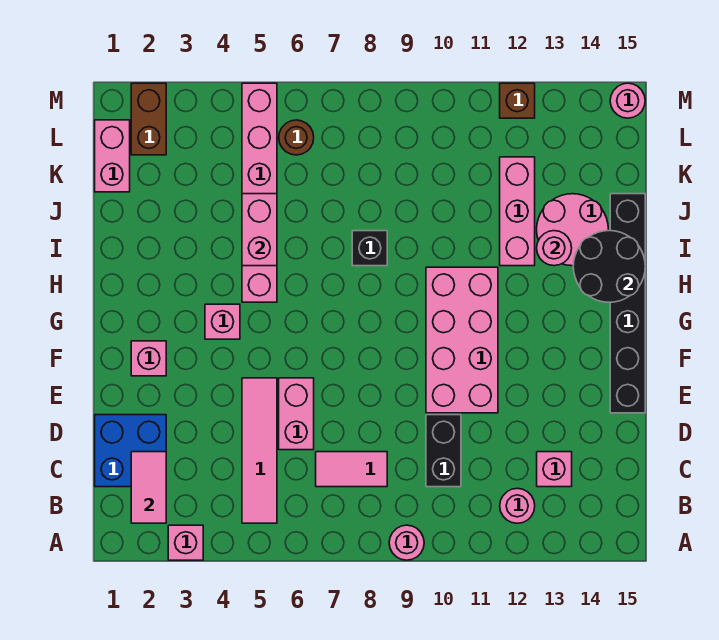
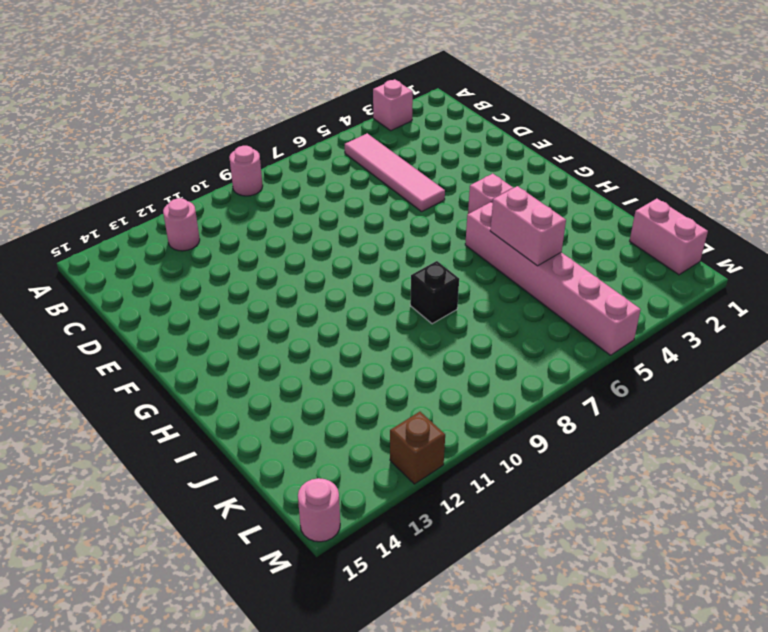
none -> blue 2x2 brick [95,415,166,487]
none -> pink 1x2 tile [316,452,387,487]
none -> black 1x2 brick [426,415,461,487]

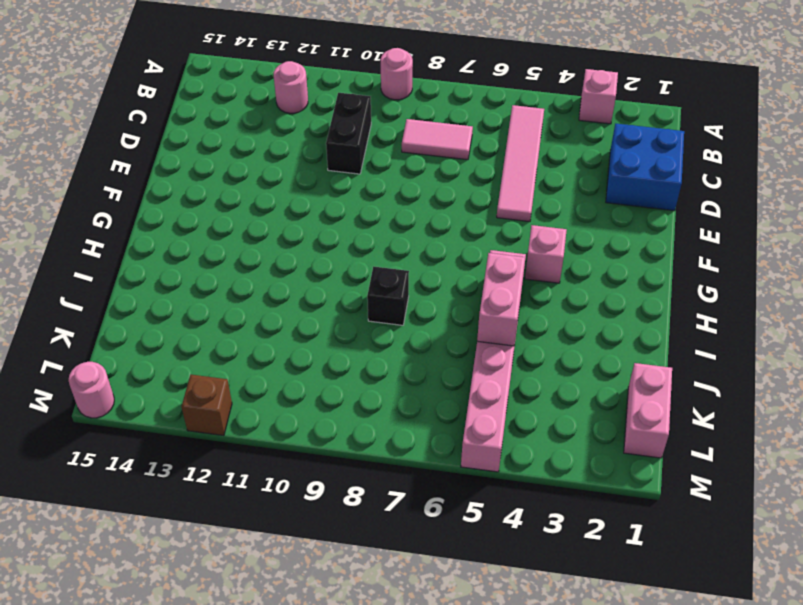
none -> pink 1x1 brick [537,452,572,487]
none -> pink 1x2 brick [279,378,314,450]
none -> pink 2x4 brick [426,267,498,413]

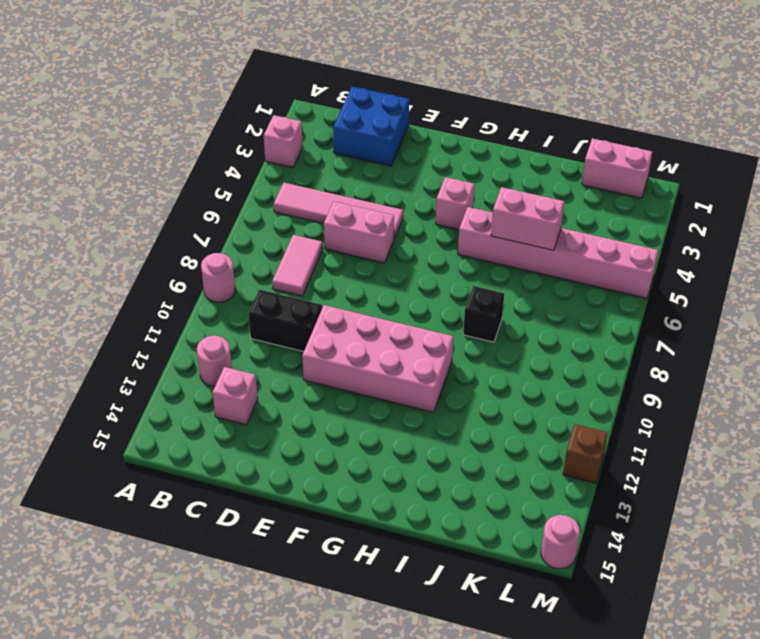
none -> black 1x6 brick [610,194,645,413]
none -> pink 1x1 brick [131,341,166,376]
none -> pink 1x3 brick [500,157,535,266]

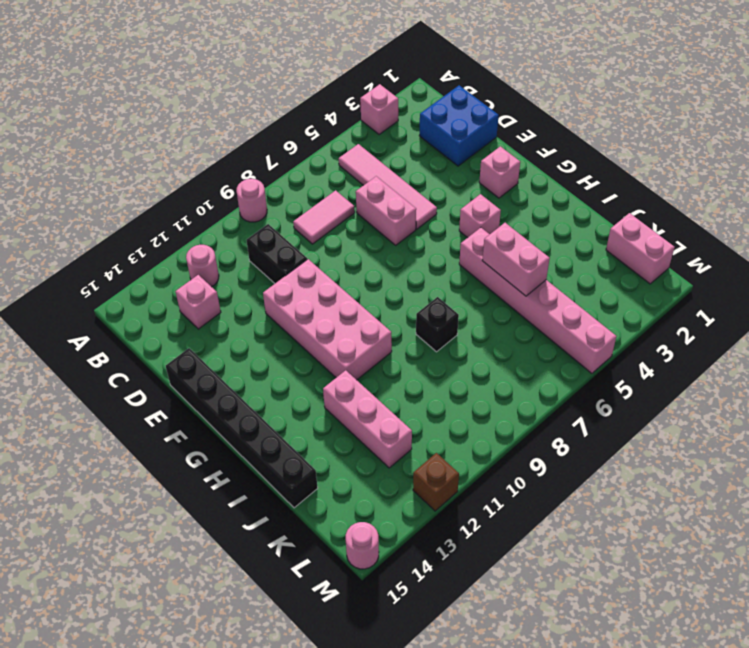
none -> pink 2x2 round brick [537,194,608,266]
none -> brown 1x2 brick [131,83,166,155]
none -> brown 1x1 round brick [279,120,314,155]

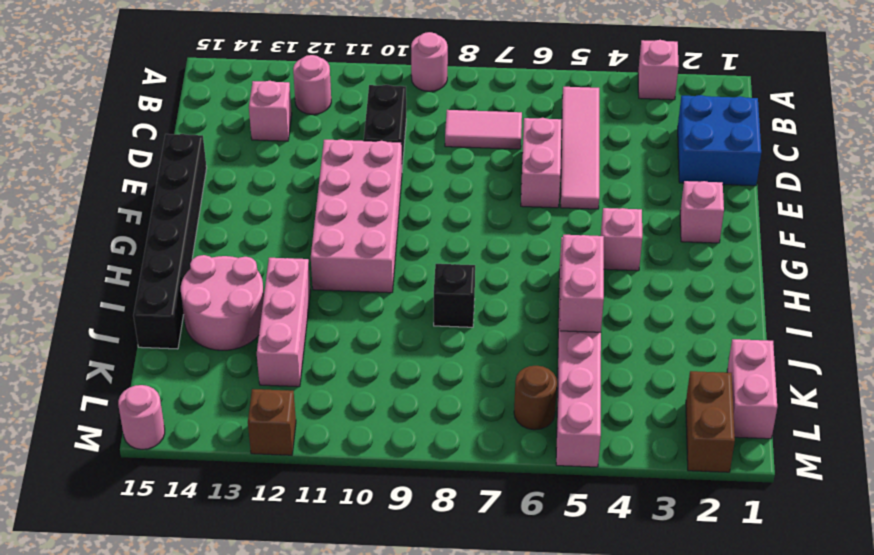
none -> pink 1x2 tile [131,452,166,523]
none -> black 2x2 round brick [573,231,645,302]
none -> pink 1x1 round brick [537,231,572,266]

